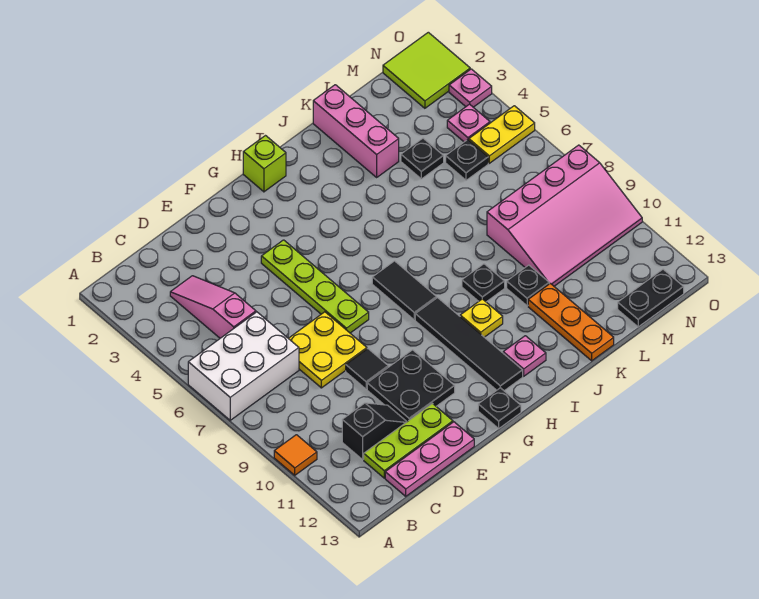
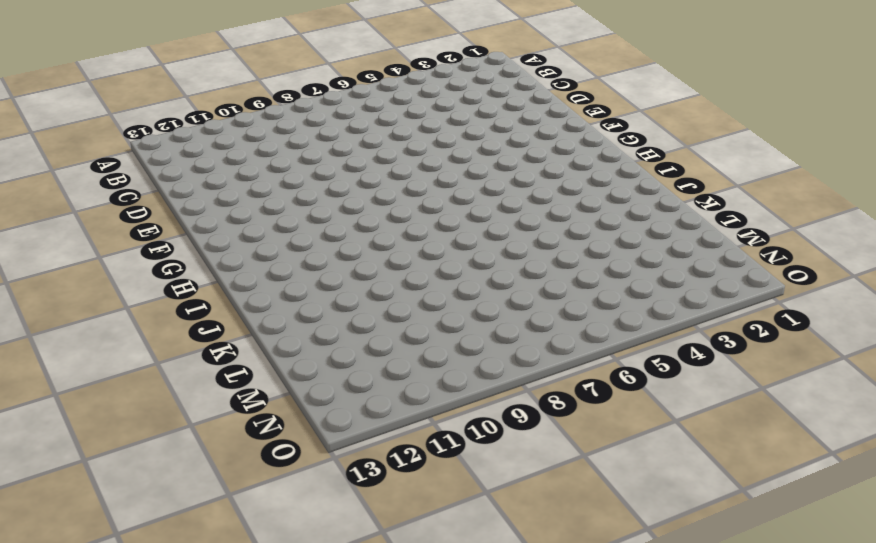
none -> white 2x3 brick [188,312,299,420]
none -> orange 1x1 tile [274,435,317,475]
none -> pink 1x3 slope [170,276,256,338]

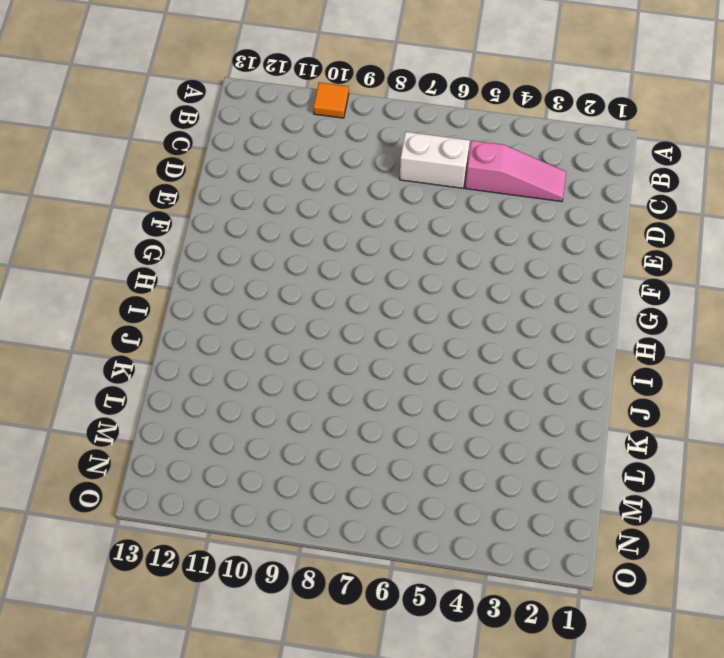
white 1x2 brick [400,132,470,188] -> white 2x3 brick [188,312,299,420]
none -> black 1x2 slope [342,403,407,460]
none -> lime 1x3 plate [364,403,453,478]
none -> pink 1x3 plate [385,422,474,496]

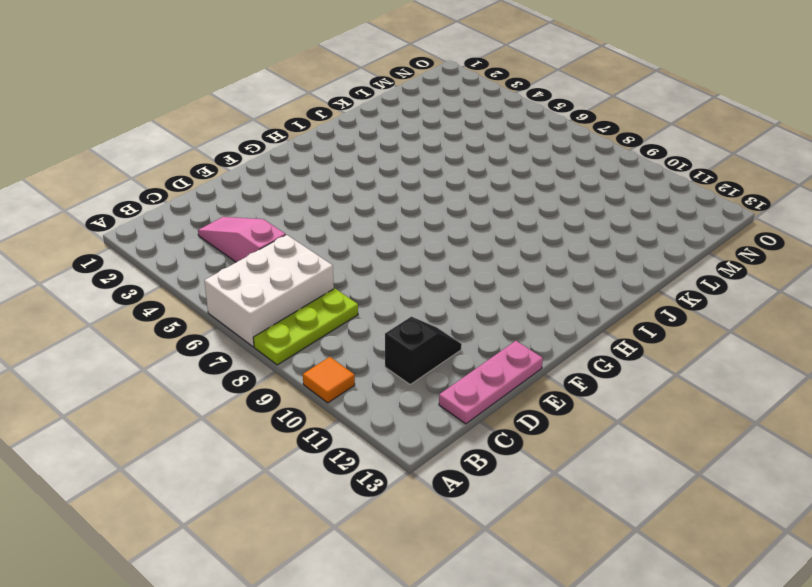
lime 1x3 plate [253,288,358,365] -> lime 1x3 plate moved to [364,403,453,478]
none -> yellow 2x2 plate [288,312,367,388]
none -> black 1x1 tile [346,349,388,389]
none -> black 2x2 plate [367,350,455,421]

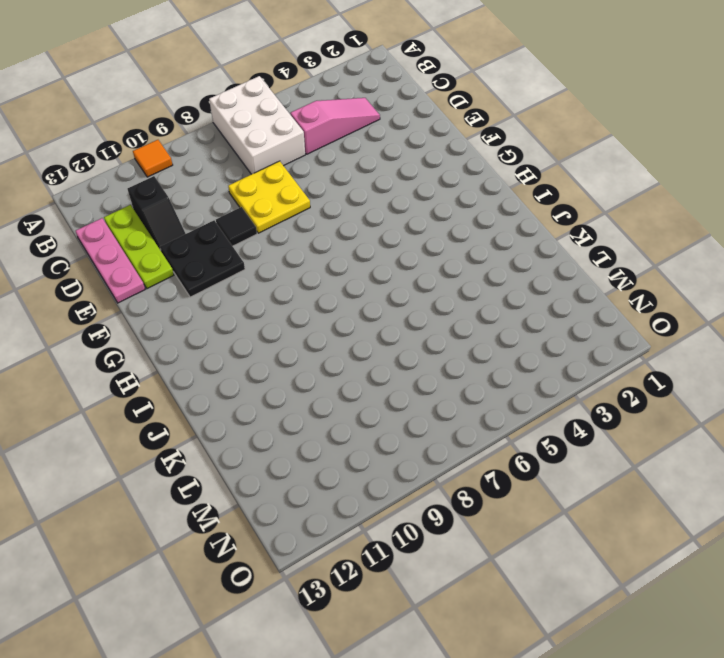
none -> lime 1x4 plate [261,240,369,333]
none -> black 1x1 plate [478,388,521,428]
none -> lime 1x1 brick [243,136,286,192]

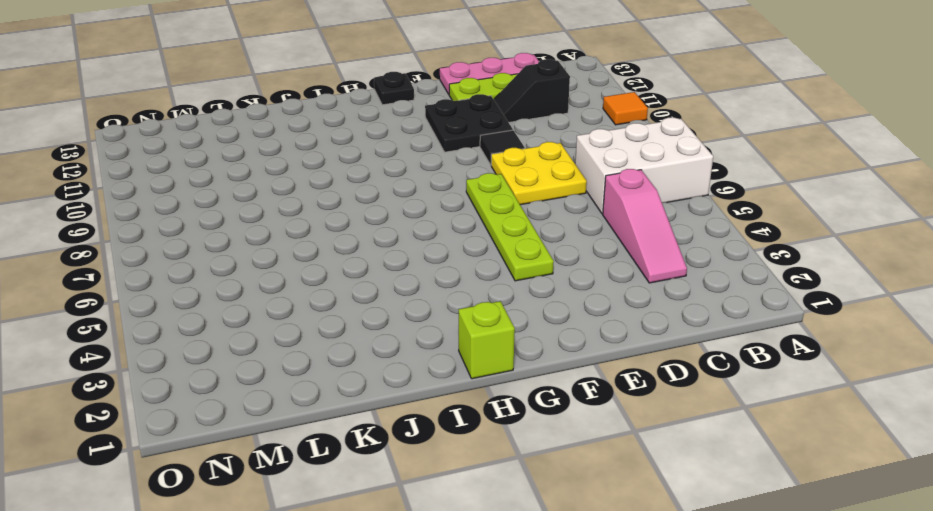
none -> black 1x2 tile [372,261,437,320]
none -> black 1x4 tile [415,298,523,391]
none -> yellow 1x1 plate [460,299,503,337]

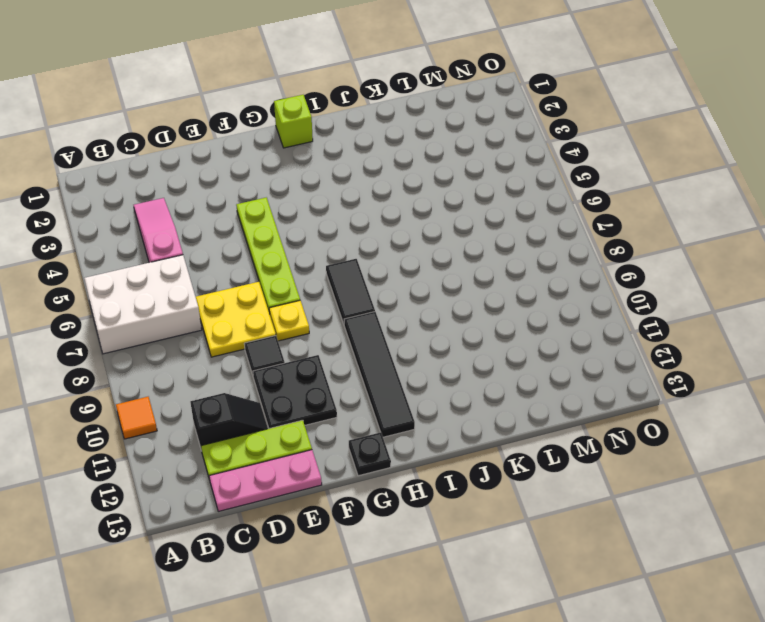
yellow 1x1 plate [269,300,309,341] -> yellow 1x1 plate moved to [460,299,503,337]
none -> pink 1x1 plate [503,336,546,376]
none -> black 1x1 plate [462,264,505,302]
none -> pink 1x3 brick [313,85,399,177]

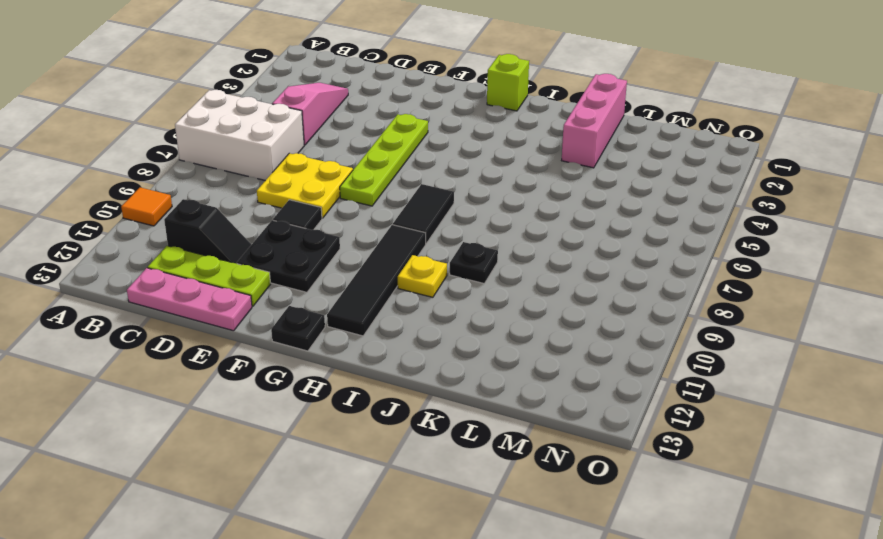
none -> pink 1x1 plate [503,336,546,376]
none -> black 1x1 plate [507,265,549,306]
none -> orange 1x3 plate [528,283,614,361]

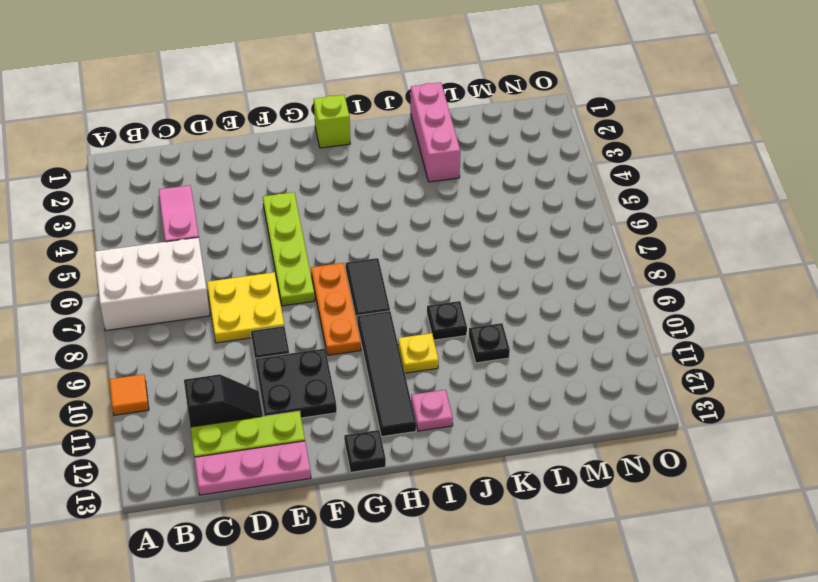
orange 1x3 plate [311,263,361,355] -> orange 1x3 plate moved to [528,283,614,361]
none -> black 1x1 plate [401,138,444,179]
none -> pink 3x4 slope [487,145,642,286]
none -> black 1x1 plate [446,140,488,180]

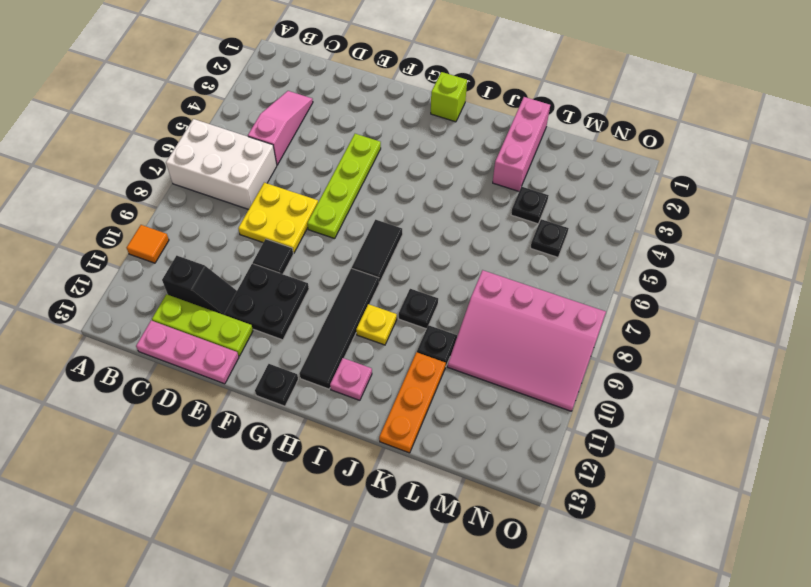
none -> black 1x2 plate [618,269,684,327]
none -> lime 2x2 tile [383,32,470,108]
none -> pink 1x1 plate [447,104,490,142]

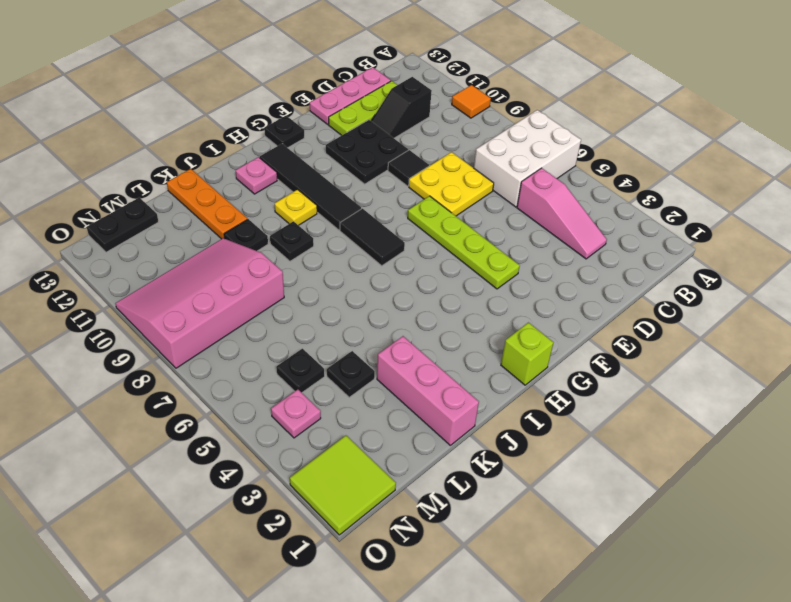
none -> yellow 1x2 plate [469,106,535,163]
none -> pink 1x1 plate [449,69,492,107]

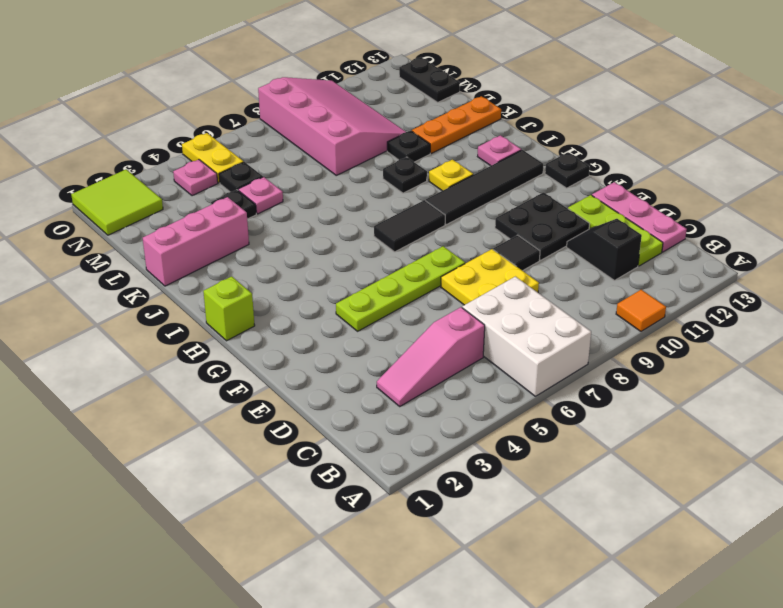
pink 1x1 plate [238,177,283,214] -> pink 1x1 plate moved to [449,69,492,107]

